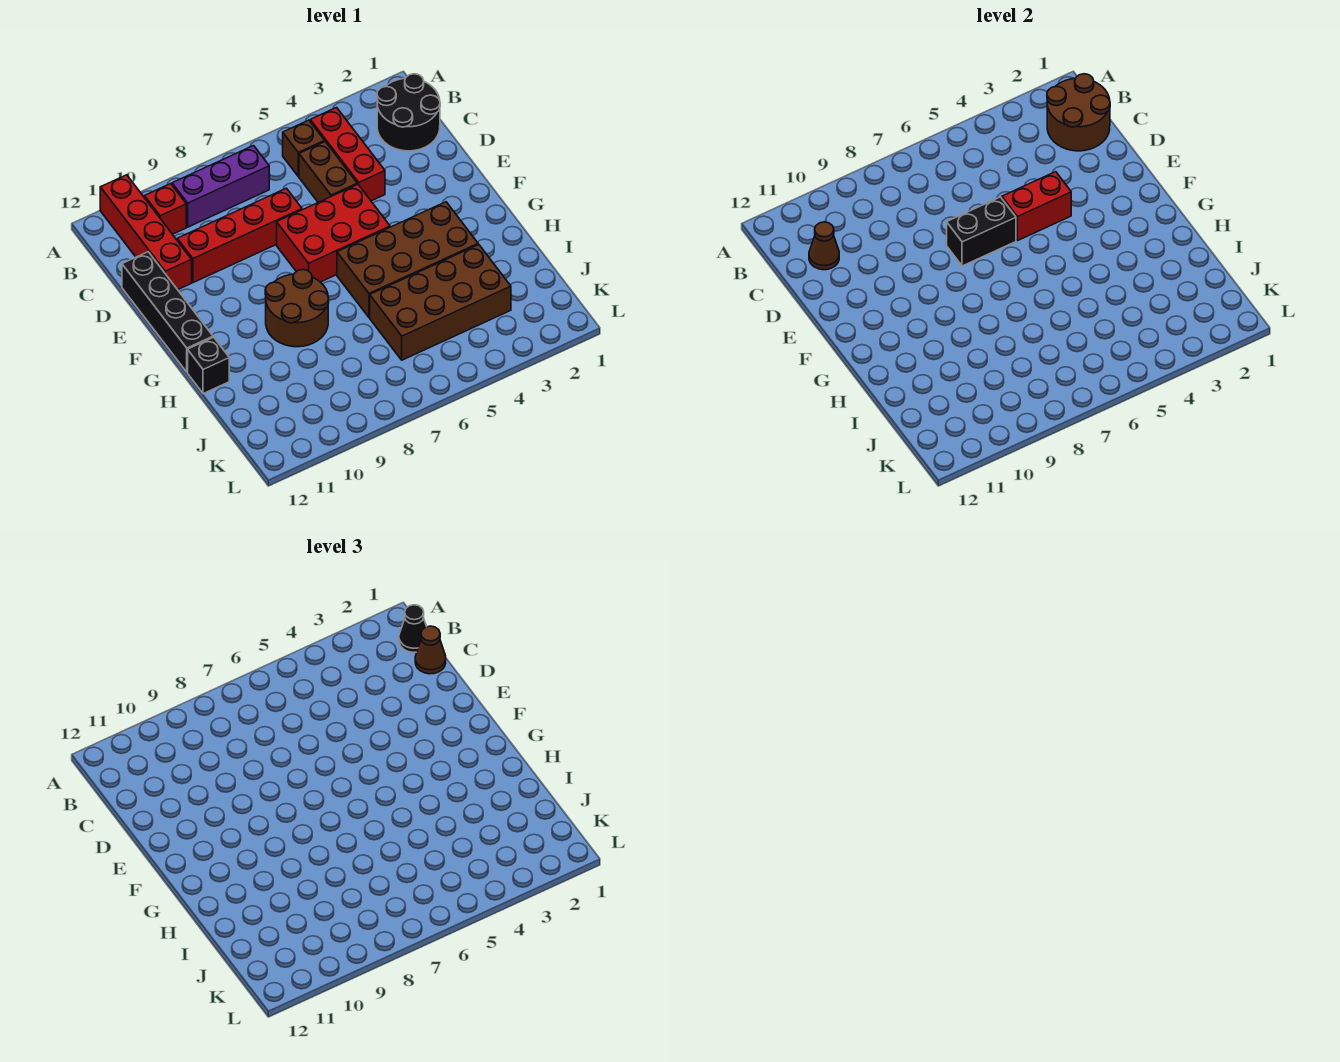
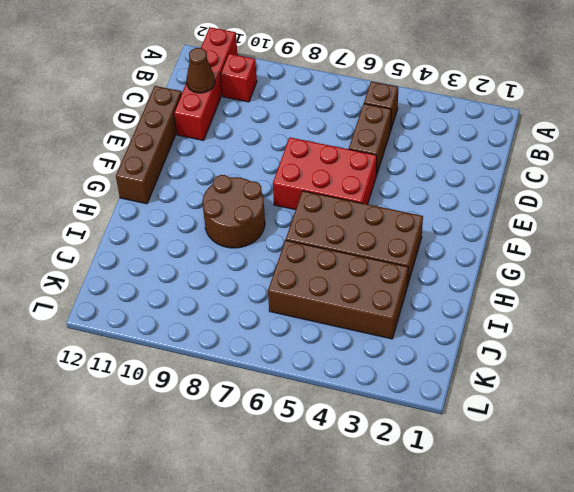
brown 1x4 brick [116,86,182,204] -> black 1x4 brick [122,252,213,372]
none -> black 2x2 round brick [377,74,440,151]
none -> red 1x3 brick [310,108,385,201]
none -> purple 1x3 brick [172,146,269,227]

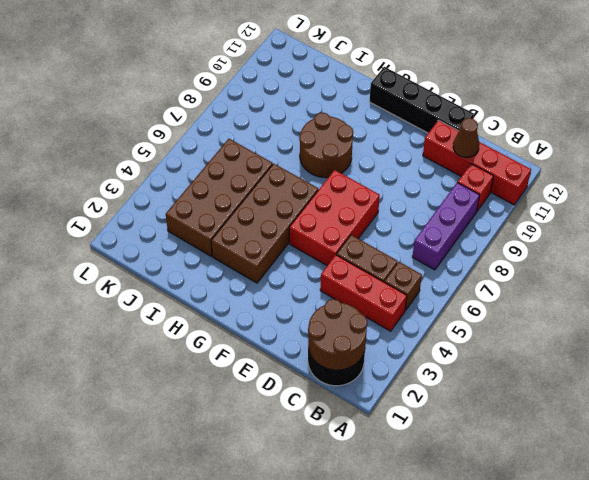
none -> red 1x4 brick [177,188,302,283]
none -> black 1x1 brick [188,337,229,394]
none -> red 1x2 brick [1002,172,1071,241]

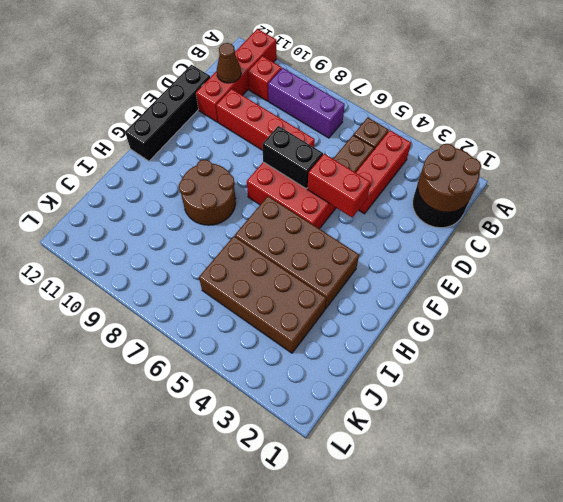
none -> black 1x1 brick [188,337,229,394]
none -> black 1x1 cone [399,605,427,652]
none -> brown 1x1 cone [415,626,446,674]

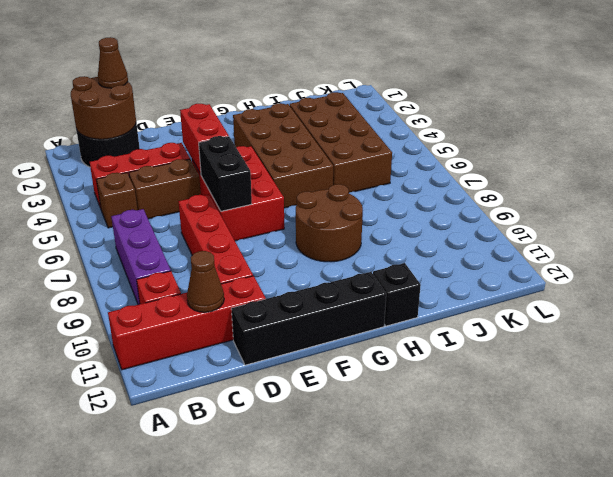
none -> black 1x1 cone [399,605,427,652]

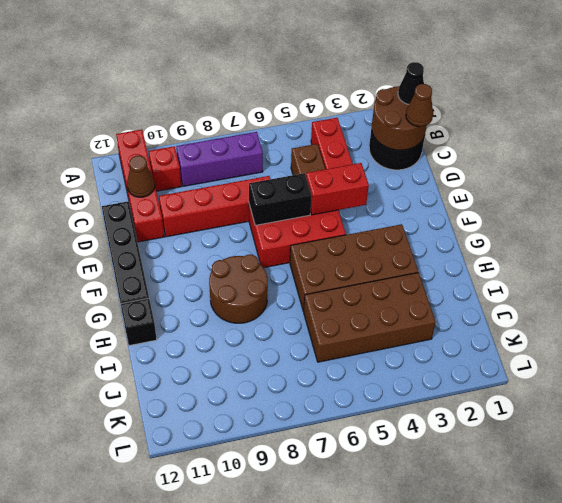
none -> brown 1x1 brick [283,120,325,176]

